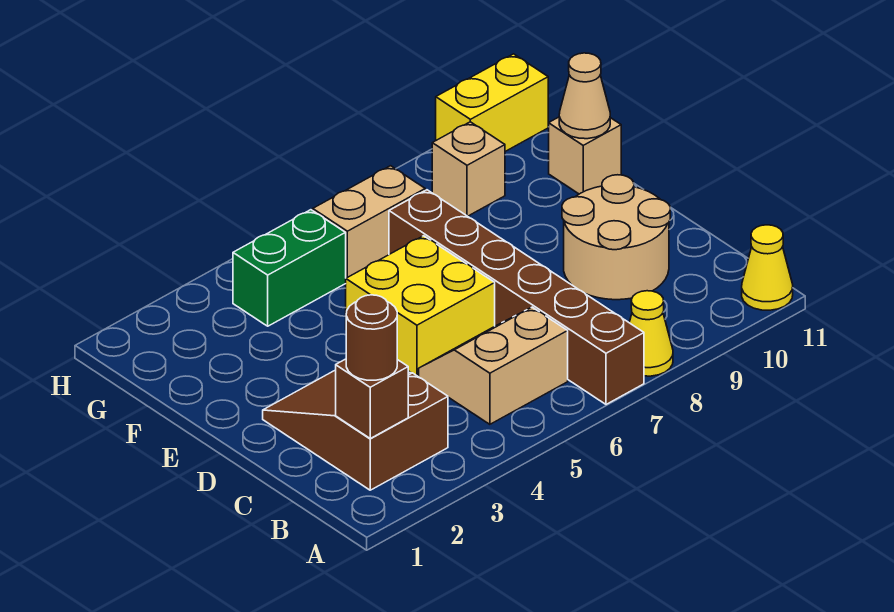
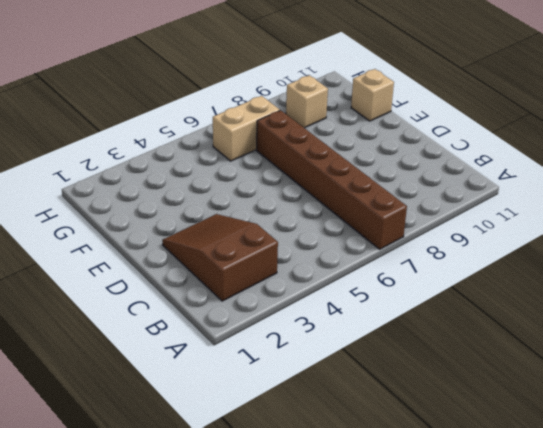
none -> yellow 1x1 cone [629,291,673,376]
none -> yellow 1x1 cone [742,225,793,310]
none -> tan 2x2 slope [419,307,568,424]

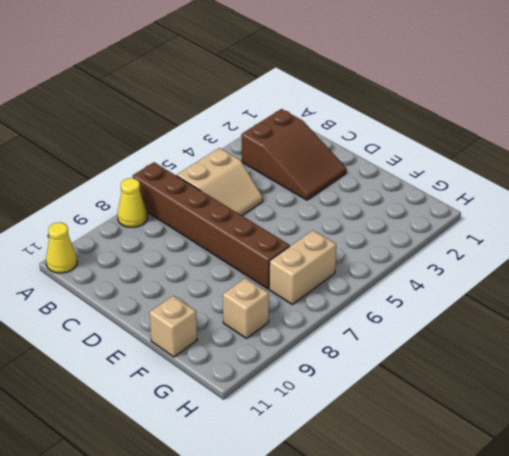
none -> tan 2x2 round brick [562,175,670,300]
none -> yellow 2x2 brick [346,236,495,376]
none -> green 1x2 brick [233,210,346,326]

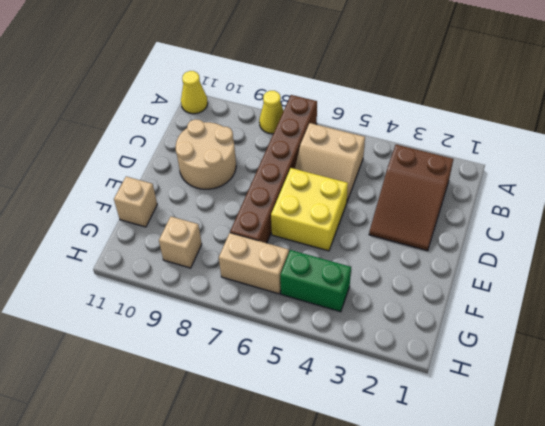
none -> yellow 1x2 brick [436,54,548,151]
none -> brown 1x1 brick [336,359,408,438]
none -> tan 1x1 cone [559,53,610,139]

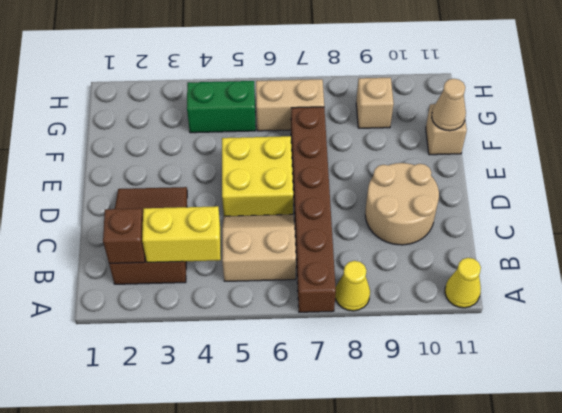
yellow 1x2 brick [142,206,221,262] -> yellow 1x2 brick moved to [436,54,548,151]
none -> brown 1x1 round brick [346,295,397,380]

